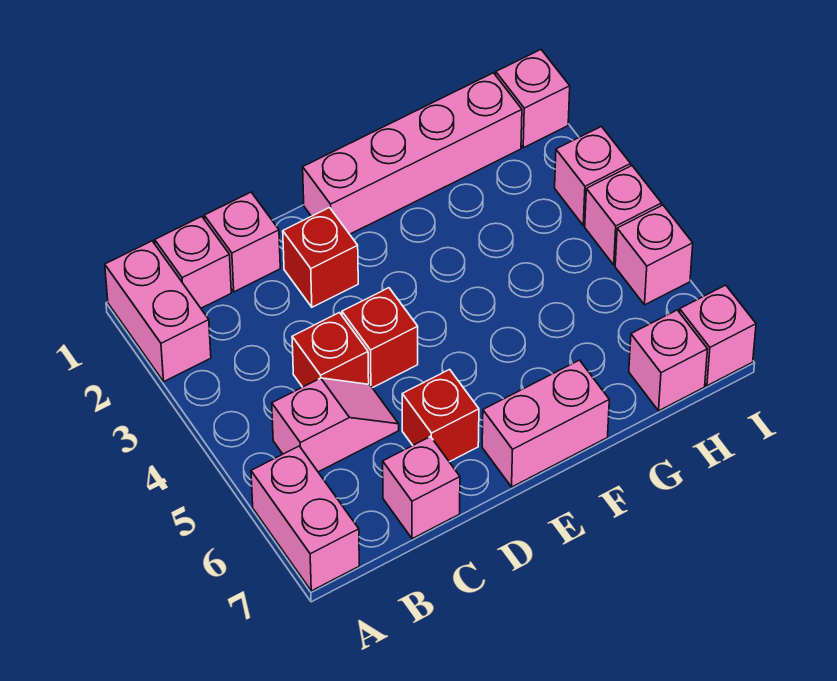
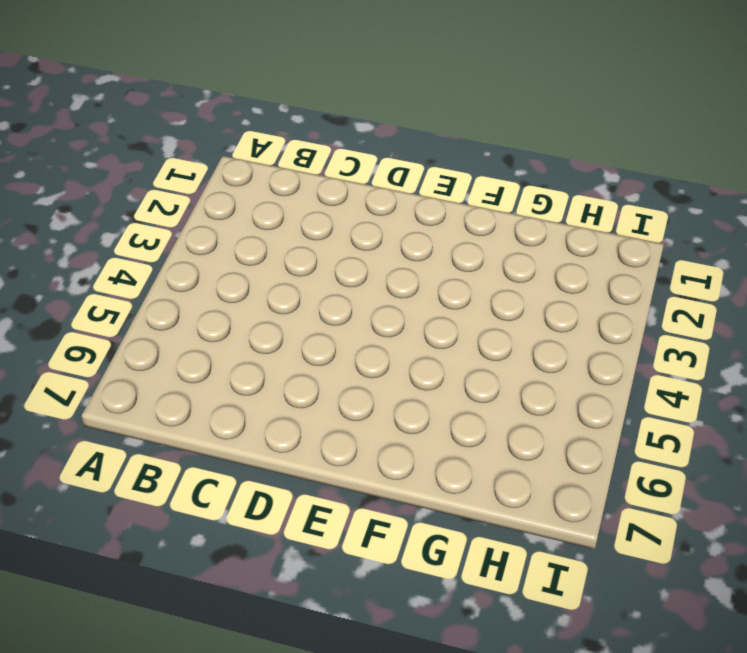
none -> pink 1x2 brick [105,241,211,381]
none -> pink 1x2 brick [251,446,359,591]
none -> pink 1x1 brick [155,217,231,308]

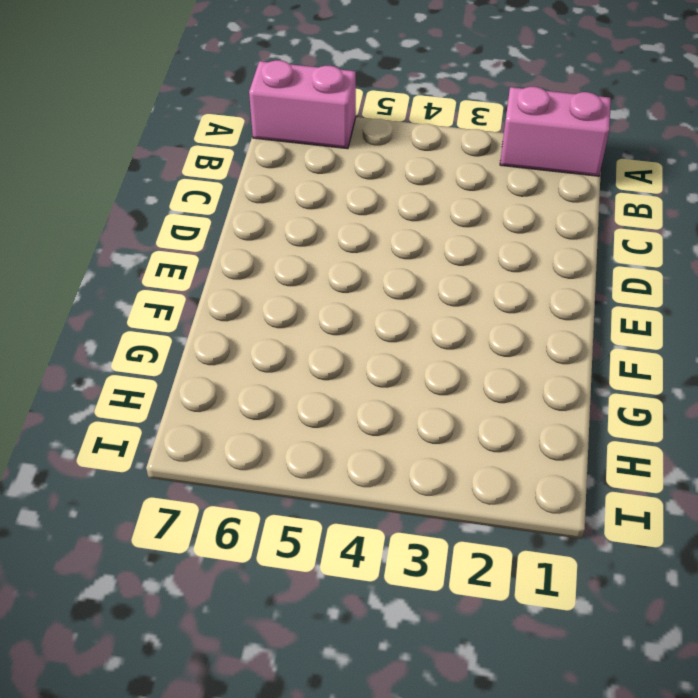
none -> pink 1x1 brick [155,217,231,308]
none -> pink 1x2 slope [272,378,399,472]
none -> pink 1x1 brick [204,192,280,292]

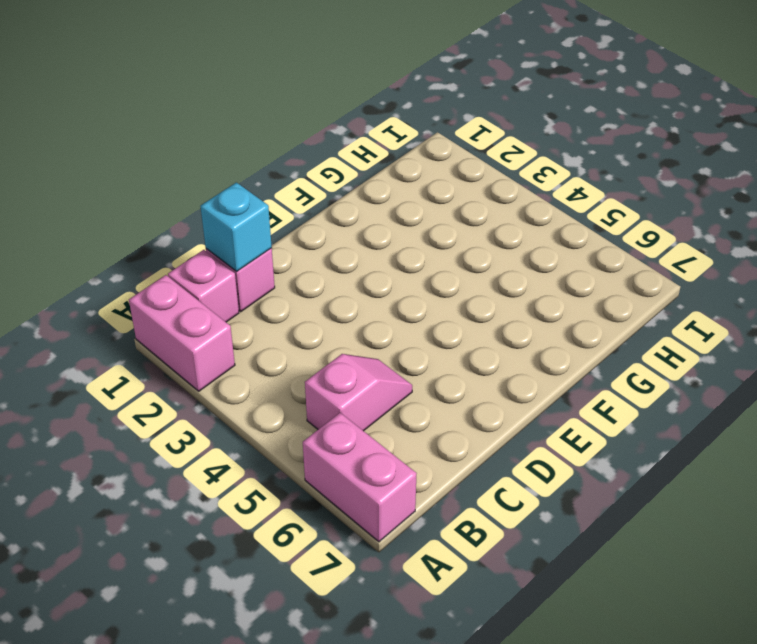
cyan 1x1 brick [200,182,272,272] -> none
none -> red 1x1 brick [292,313,369,387]
none -> pink 1x1 brick [383,437,460,539]
none -> red 1x1 brick [283,208,358,307]

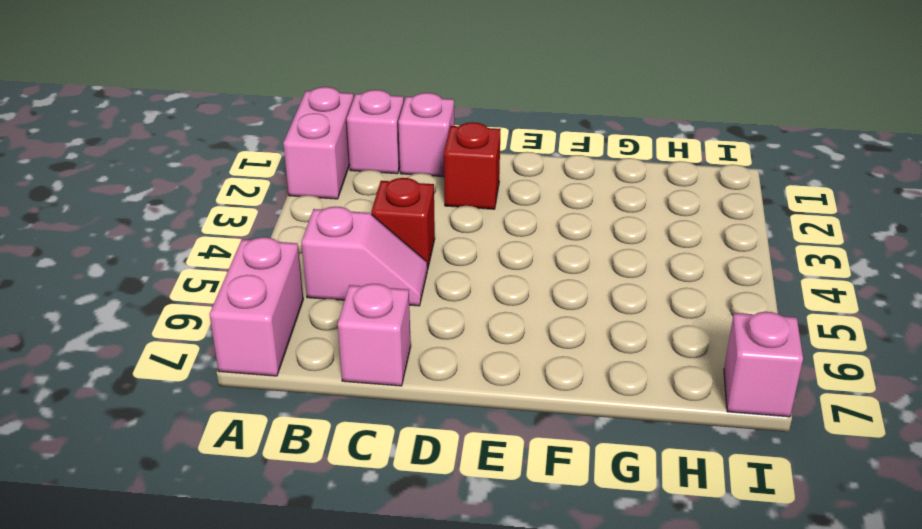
none -> red 1x1 brick [342,288,418,388]
none -> red 1x1 brick [402,369,479,462]
none -> pink 1x4 brick [303,73,522,234]

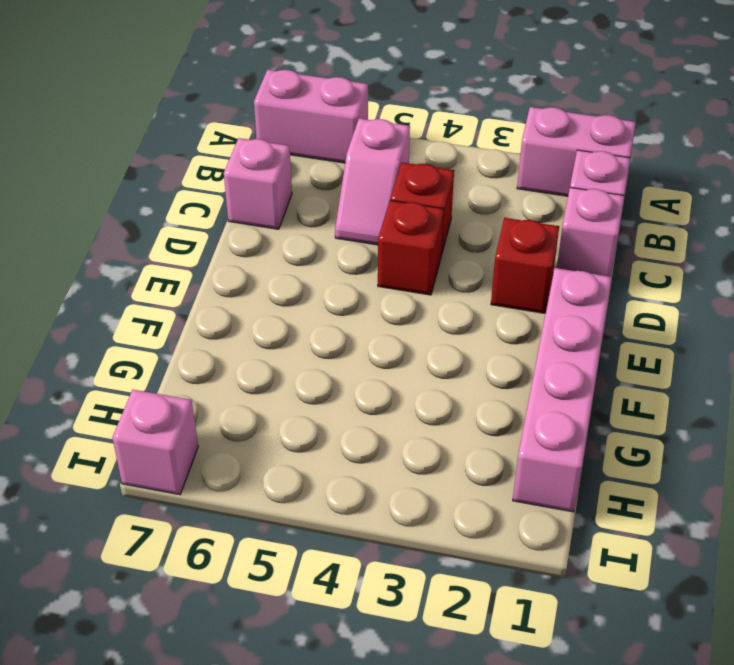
none -> red 1x1 brick [402,369,479,462]
none -> pink 1x2 brick [482,360,609,487]
none -> pink 1x1 brick [629,310,707,411]

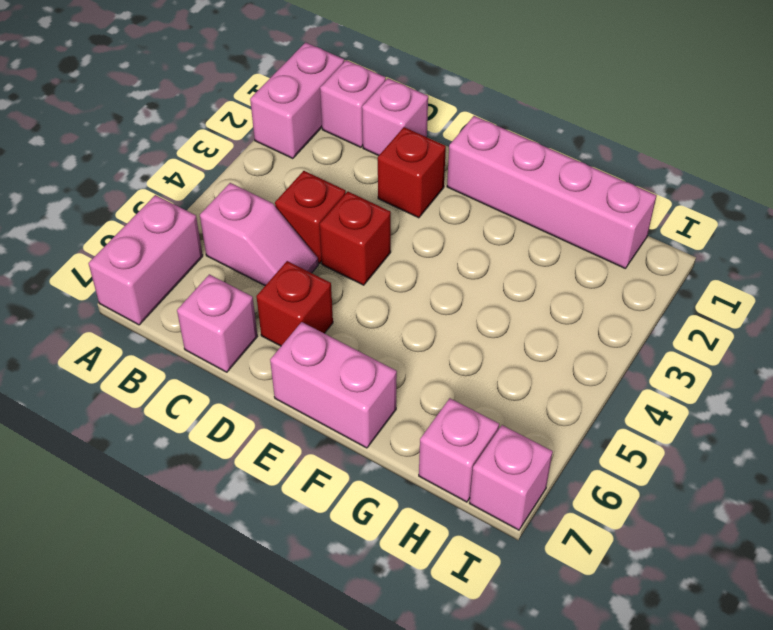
none -> pink 1x1 brick [496,50,570,148]
none -> pink 1x1 brick [555,127,631,225]
none -> pink 1x1 brick [585,166,662,265]

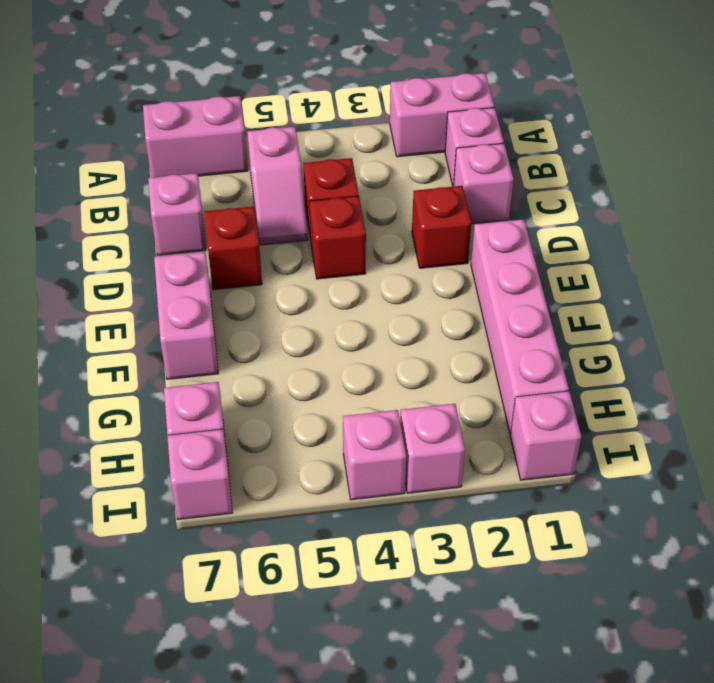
none -> pink 1x1 brick [615,205,693,305]

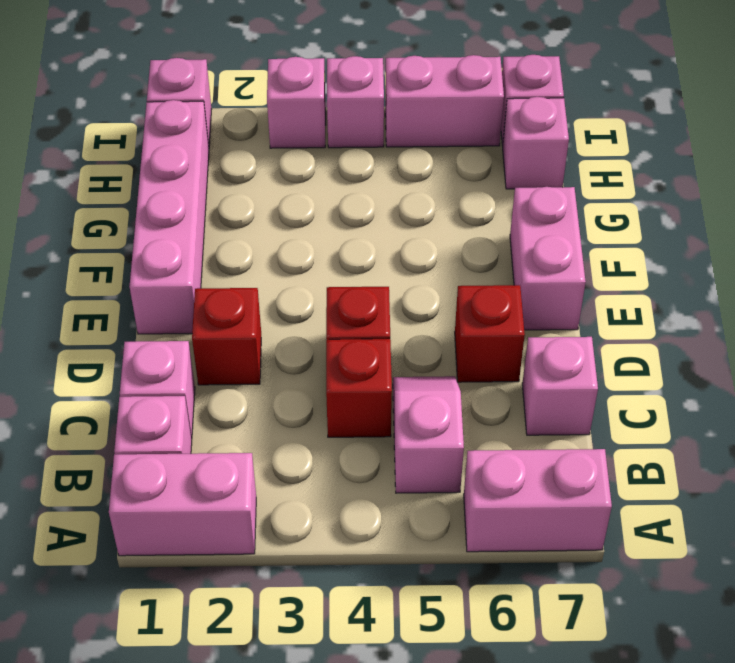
pink 1x2 brick [385,55,504,147] -> pink 1x1 brick [615,205,693,305]

